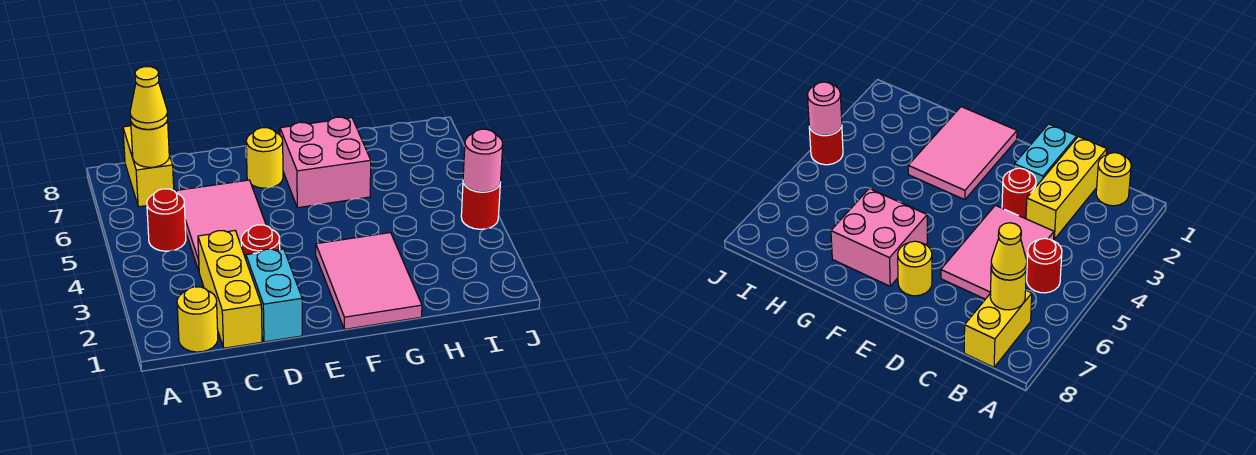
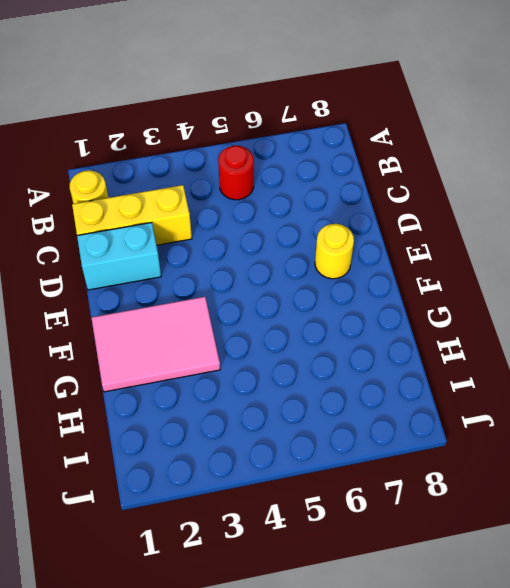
none -> yellow 1x2 brick [123,126,174,207]
none -> pink 2x3 tile [176,180,266,271]
none -> red 1x1 round brick [241,225,280,259]

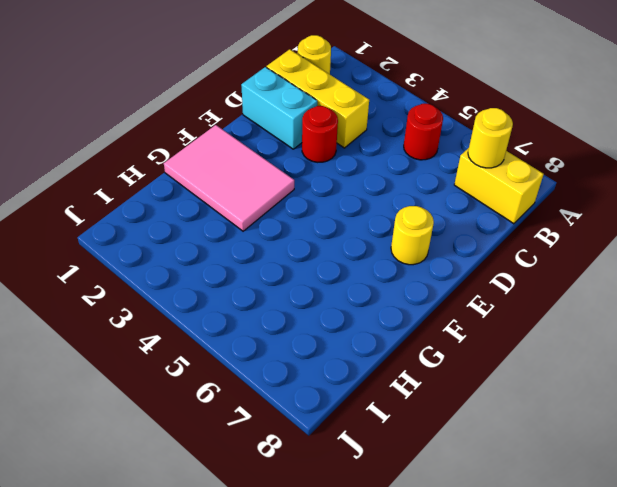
none -> pink 2x3 tile [176,180,266,271]
none -> pink 2x2 brick [280,117,371,208]
none -> red 1x1 round brick [461,182,500,229]

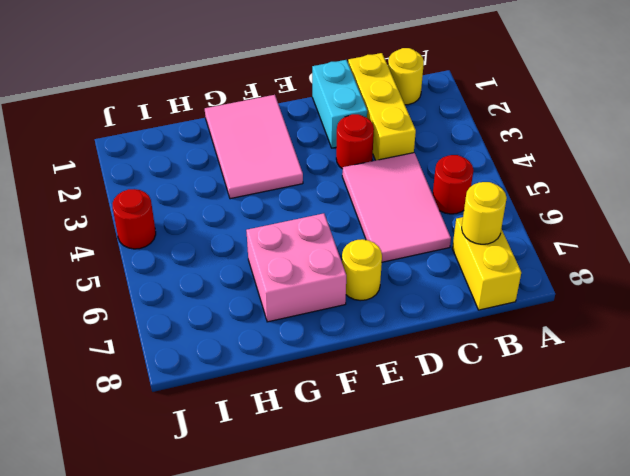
none -> pink 1x1 round brick [463,129,503,192]
none -> yellow 1x1 cone [130,67,168,129]

